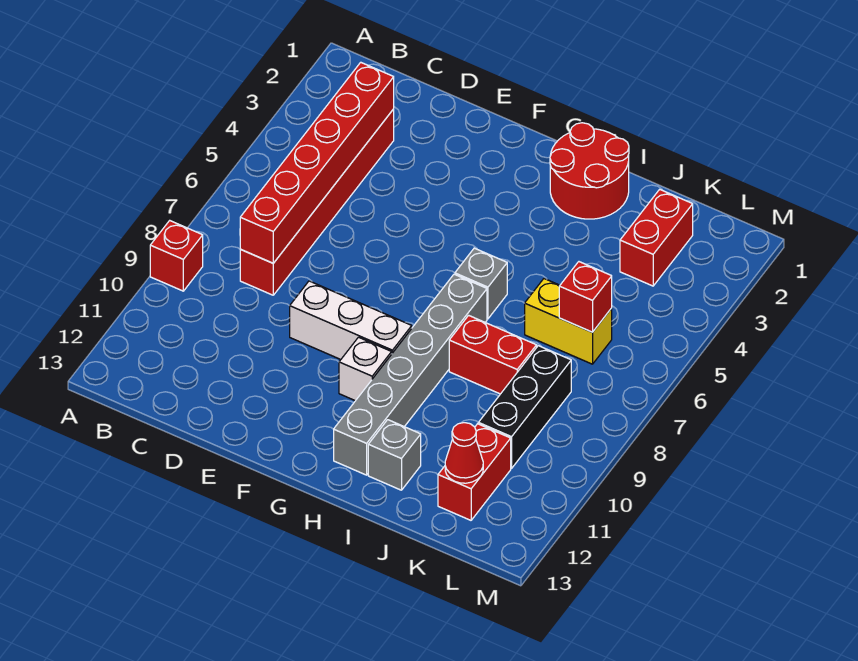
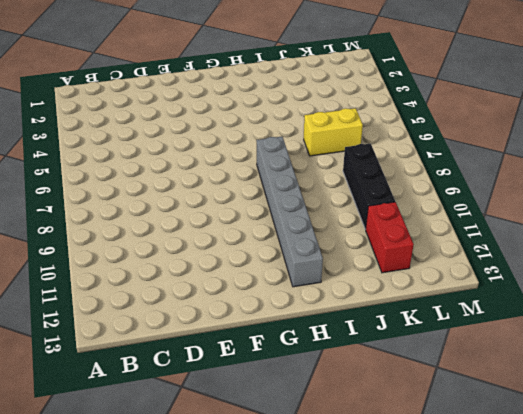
none -> red 1x1 brick [150,221,203,291]
none -> red 1x6 brick [240,109,394,295]
none -> white 1x3 brick [290,281,412,359]

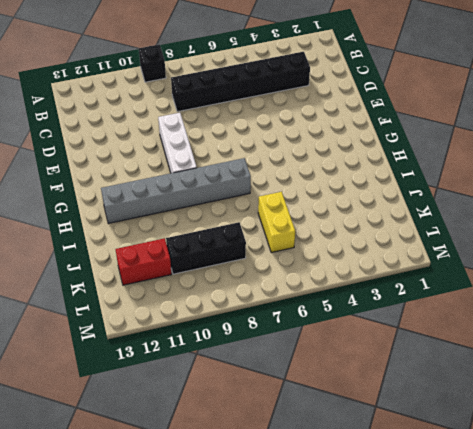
black 1x1 brick [139,44,166,82] -> red 1x1 brick [150,221,203,291]
black 1x6 brick [171,52,310,112] -> red 1x6 brick [240,109,394,295]
none -> white 1x1 brick [339,337,392,401]
none -> red 2x2 round brick [550,123,629,219]
none -> grey 1x1 brick [455,248,507,319]

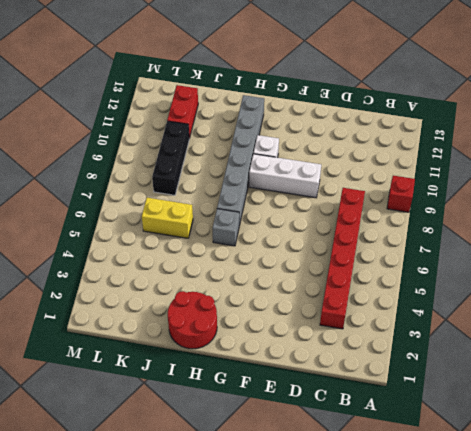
none -> red 1x2 brick [449,315,537,394]
none -> grey 1x1 brick [368,420,421,490]
none -> red 1x2 brick [620,189,693,286]

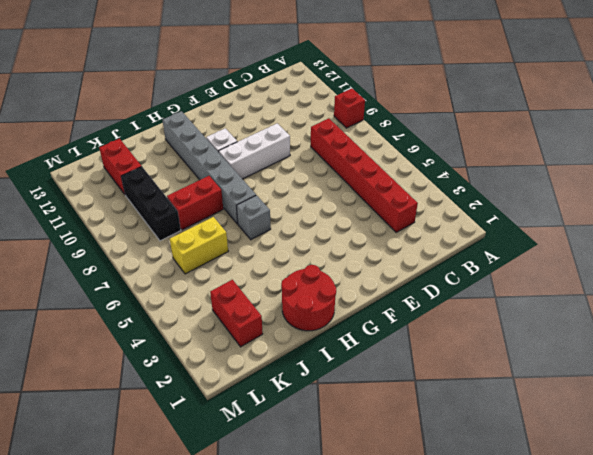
none -> grey 1x1 brick [368,420,421,490]
none -> red 1x6 brick [240,62,394,263]
none -> red 1x1 brick [559,262,612,332]

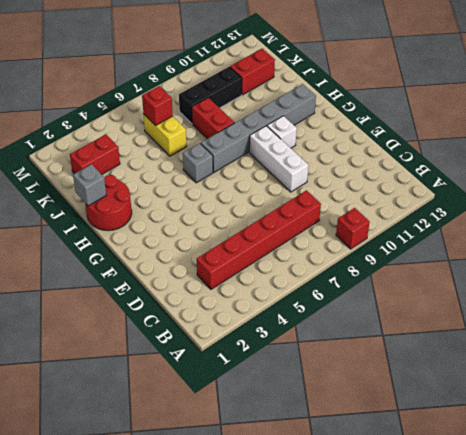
grey 1x1 brick [73,164,106,206] -> grey 1x1 brick moved to [368,420,421,490]
none -> red 1x6 brick [240,62,394,263]
none -> red 1x1 cone [445,423,483,483]

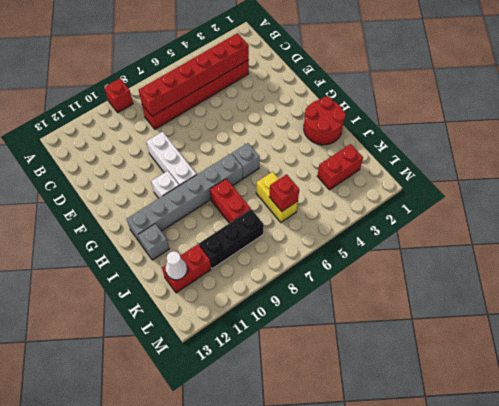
white 1x1 cone [165,251,187,280] -> red 1x1 cone [445,423,483,483]

